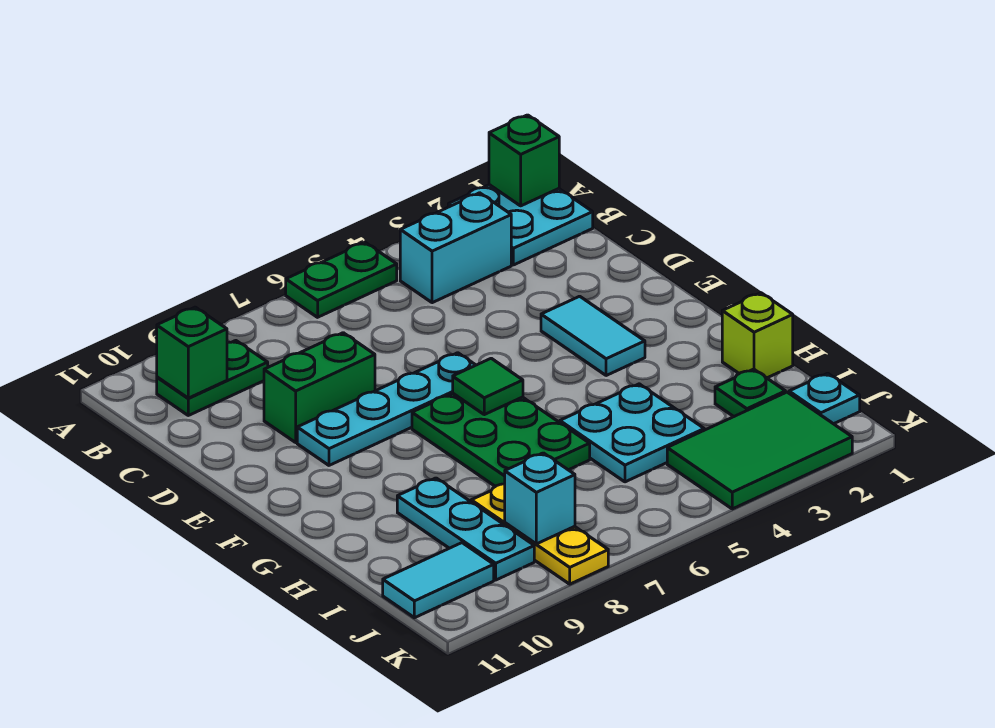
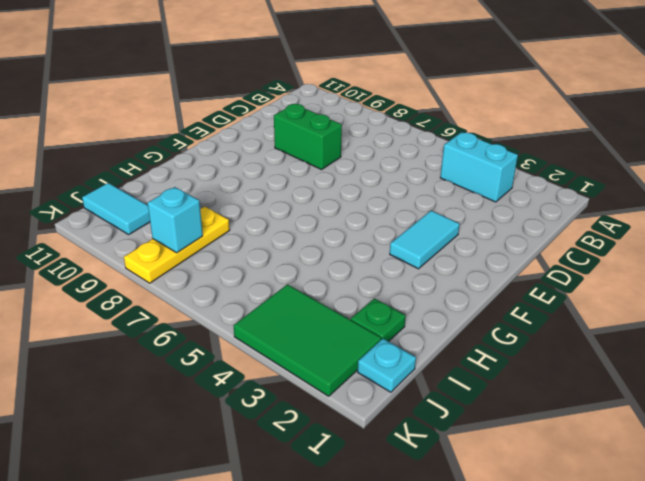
none -> cyan 2x2 plate [448,185,593,265]
none -> green 1x2 plate [286,242,397,317]
none -> green 1x2 plate [157,341,268,415]

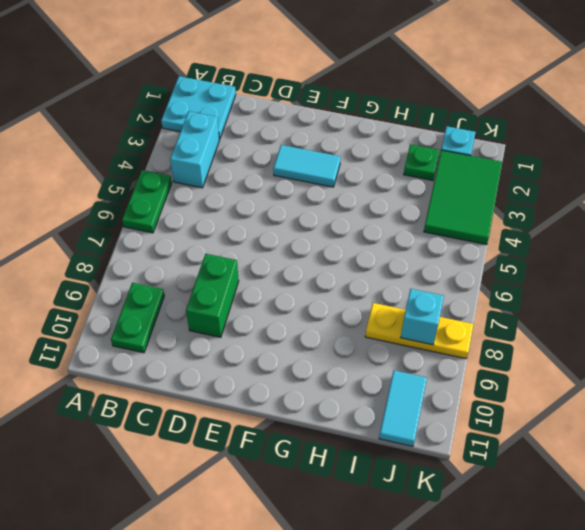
none -> cyan 1x4 plate [297,353,475,465]
none -> green 2x3 plate [412,393,590,486]
none -> lime 1x1 brick [722,293,793,378]

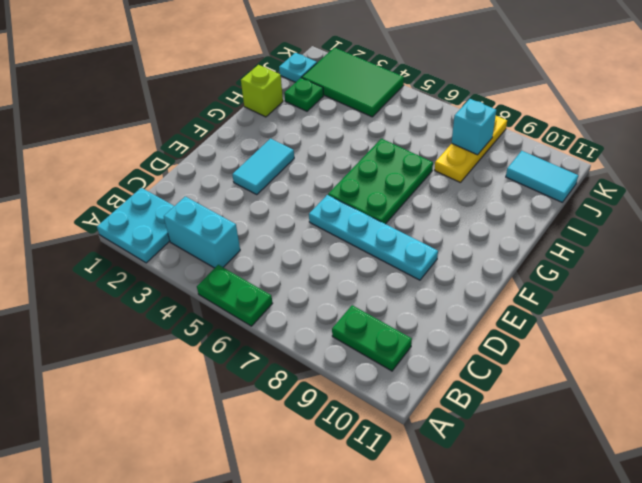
none -> green 1x2 brick [264,333,375,442]
none -> cyan 2x2 plate [560,384,704,482]
none -> cyan 1x3 plate [397,478,534,580]

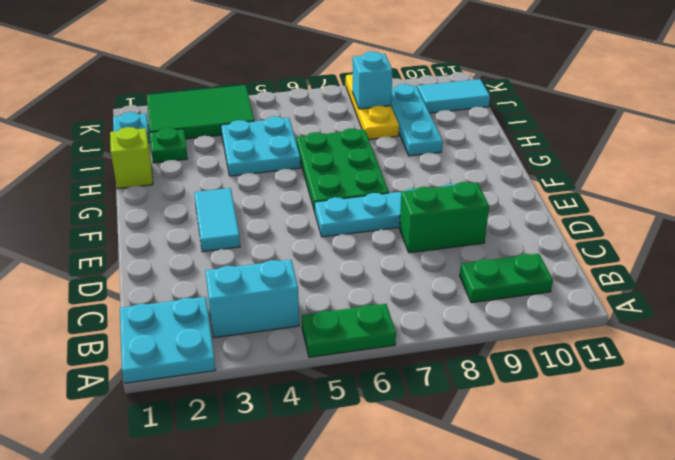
none -> green 1x1 brick [489,115,559,206]
none -> green 1x1 brick [157,307,227,398]
none -> green 1x1 tile [453,358,523,415]

